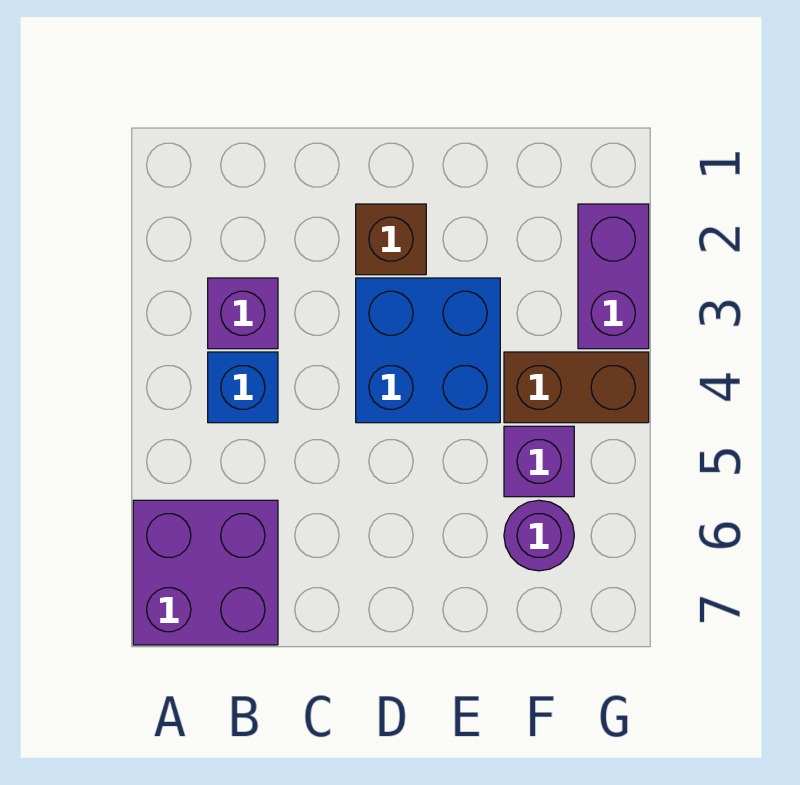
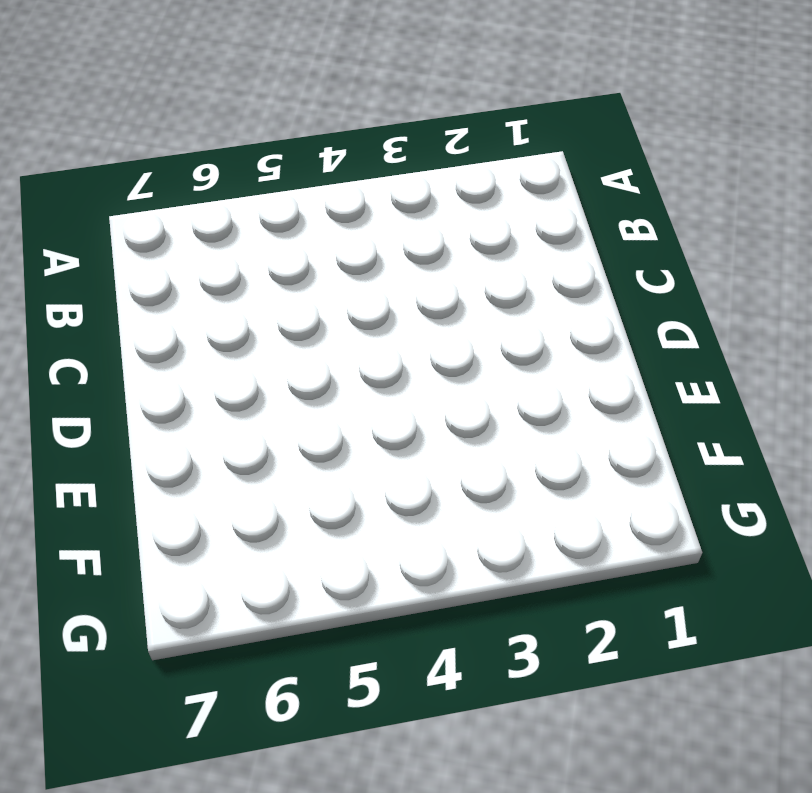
none -> purple 2x2 brick [133,500,278,645]
none -> purple 1x1 brick [208,278,278,349]

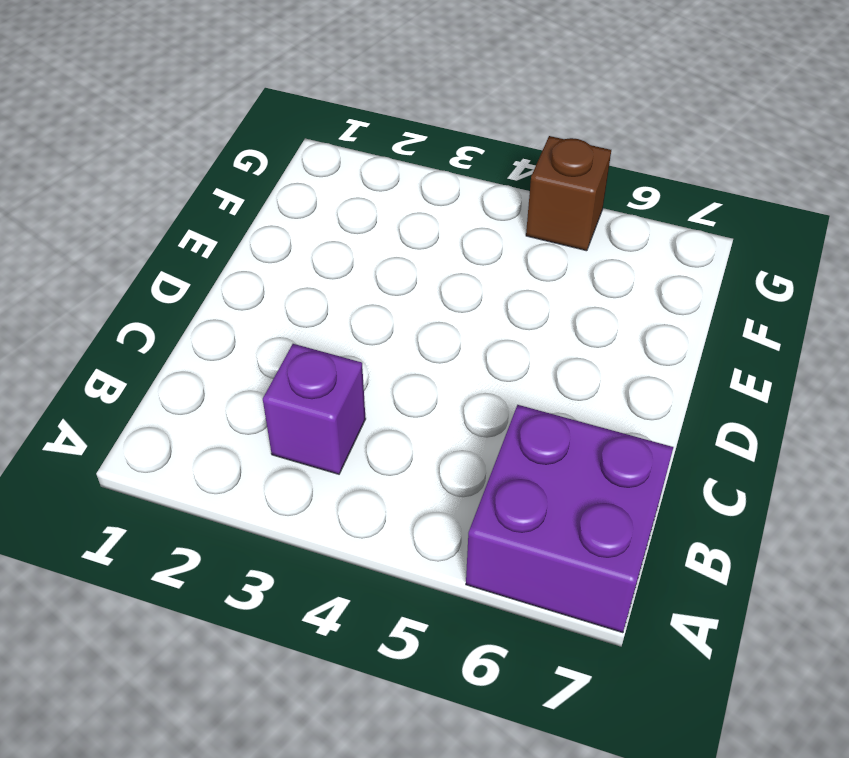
brown 1x1 brick [526,136,611,251] -> brown 1x1 brick moved to [356,204,426,275]
none -> blue 1x1 brick [208,352,278,423]
none -> blue 2x2 brick [356,278,500,423]

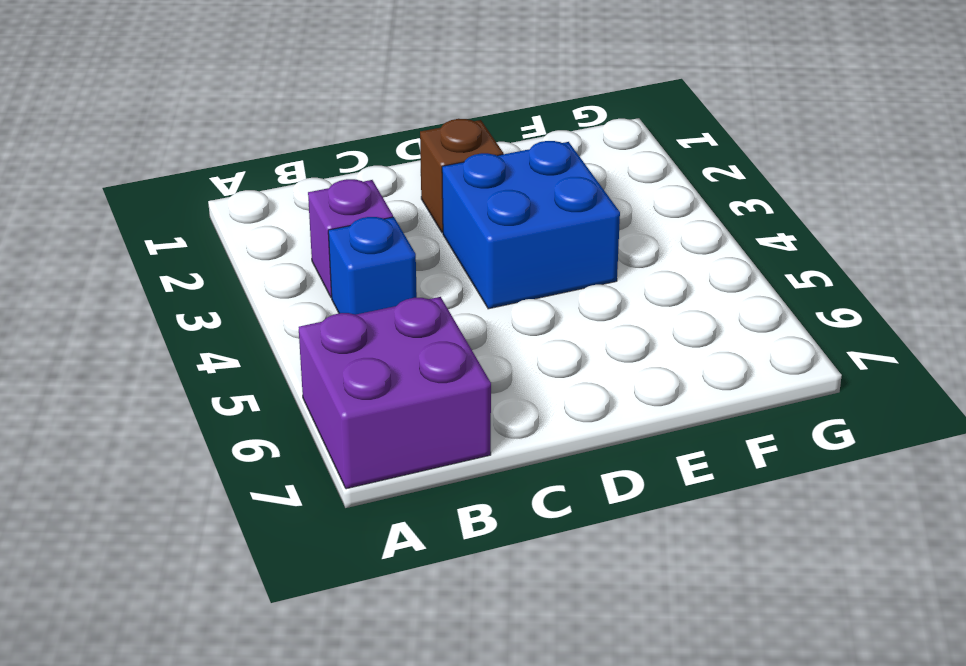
none -> brown 1x2 brick [504,352,649,423]
none -> purple 1x1 brick [504,426,574,497]

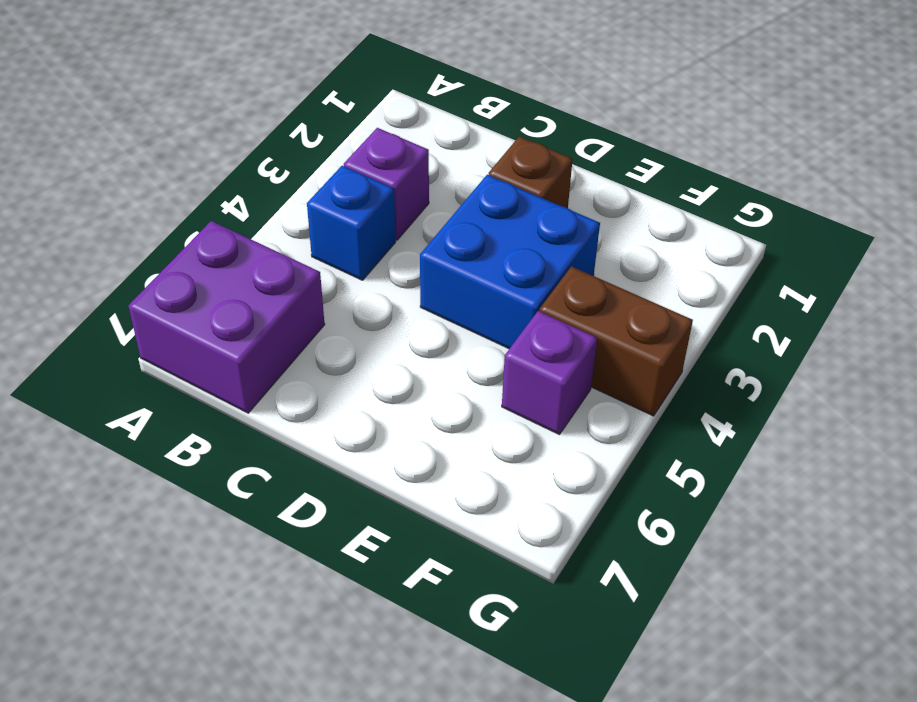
none -> purple 1x1 round brick [504,500,574,571]
none -> purple 1x2 brick [578,204,649,349]

